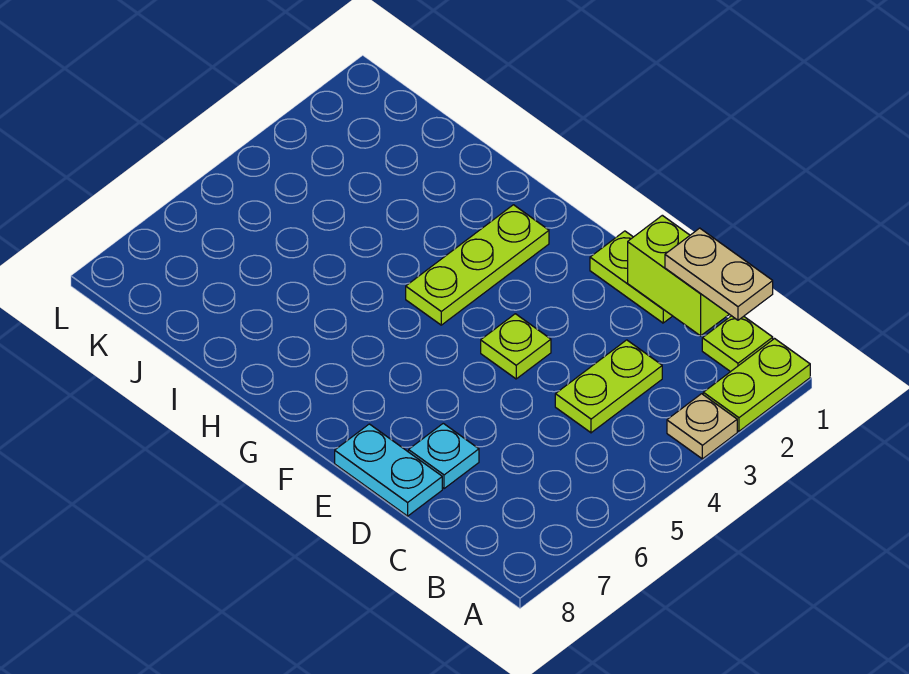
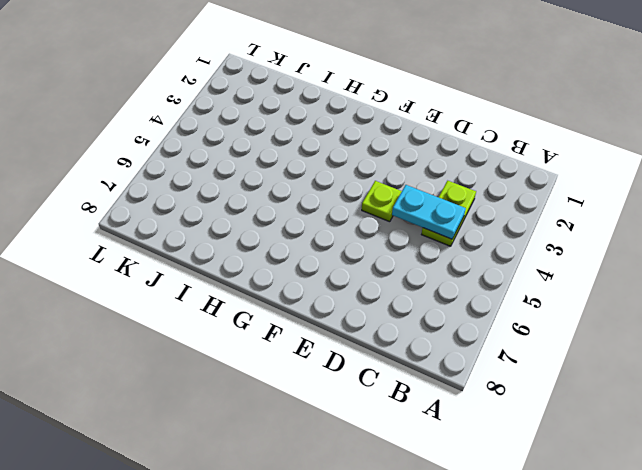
cyan 1x2 plate [392,185,466,239] -> cyan 1x2 plate moved to [335,424,442,516]
none -> lime 1x2 plate [703,339,810,431]
none -> tan 1x1 plate [667,394,737,459]

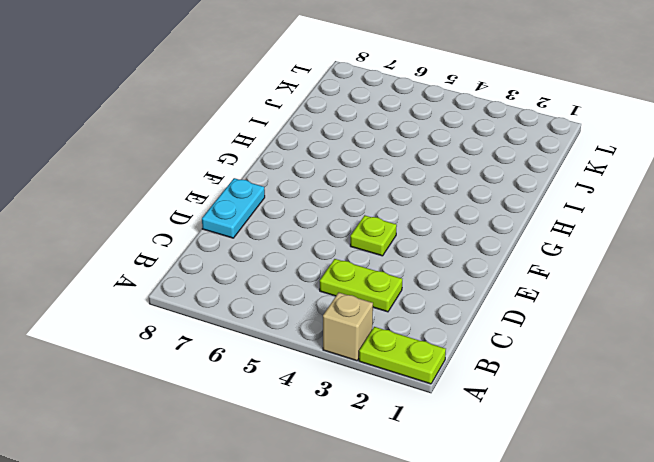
tan 1x1 brick [323,292,373,361] -> tan 1x1 plate [667,394,737,459]
none -> lime 1x1 plate [702,316,773,372]
none -> lime 1x2 plate [590,231,672,323]

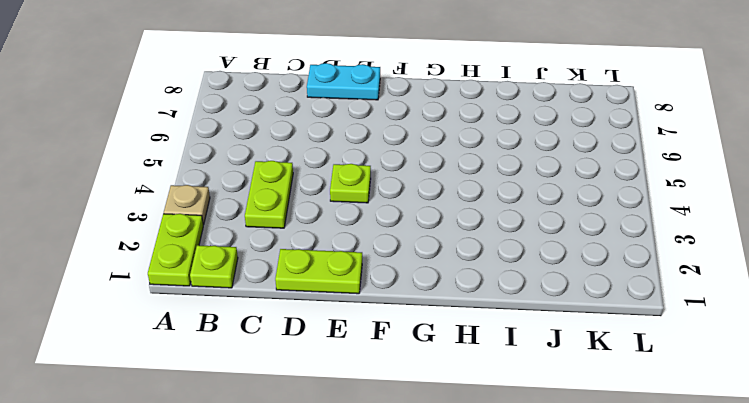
none -> cyan 1x1 plate [409,423,479,489]
none -> lime 1x3 plate [406,205,549,325]

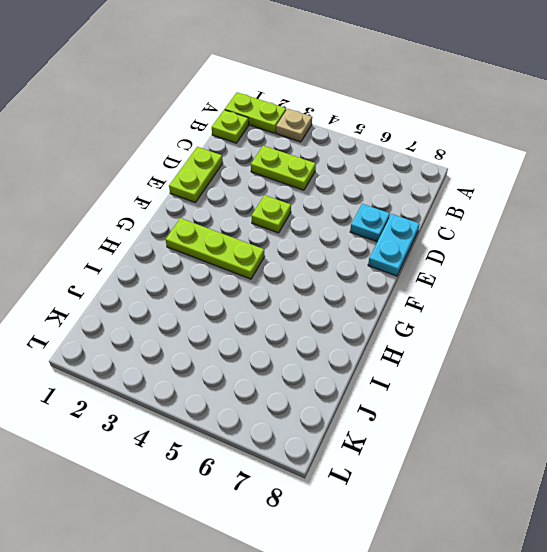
none -> lime 1x2 brick [628,215,729,336]
none -> tan 1x2 plate [665,228,773,320]

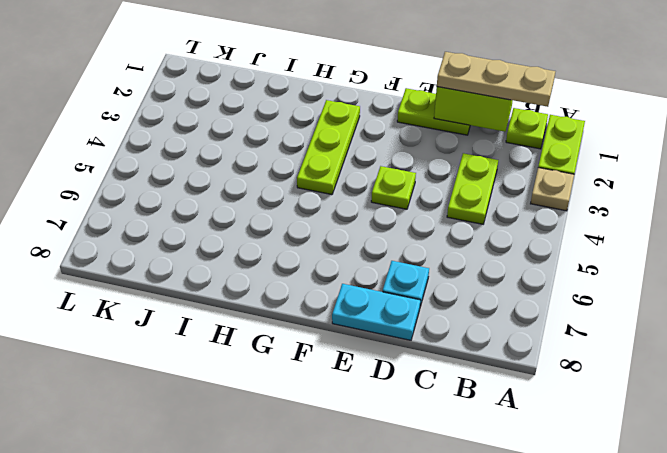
tan 1x3 plate [437,52,555,107] -> tan 1x2 plate [665,228,773,320]

